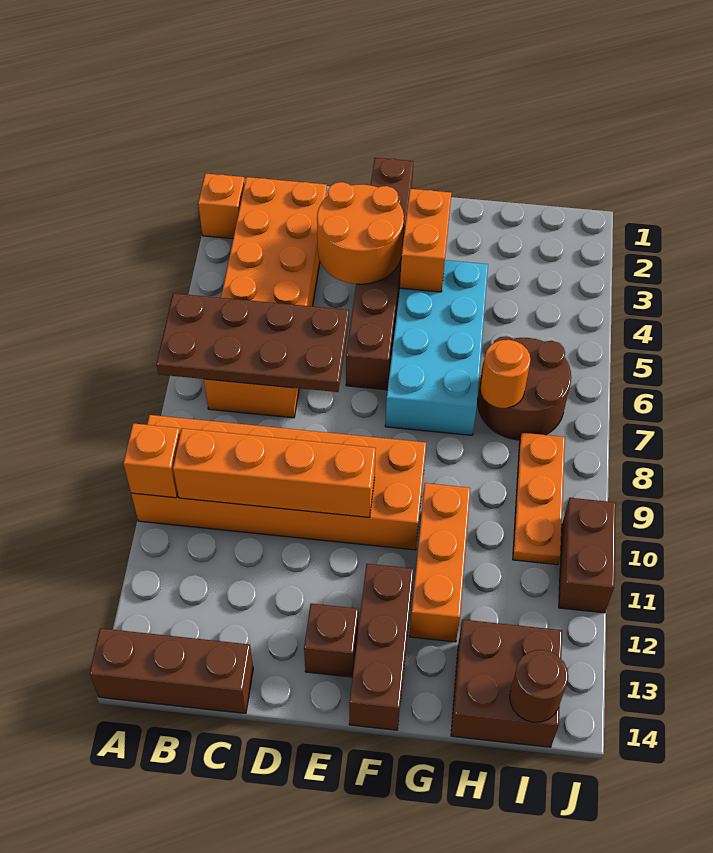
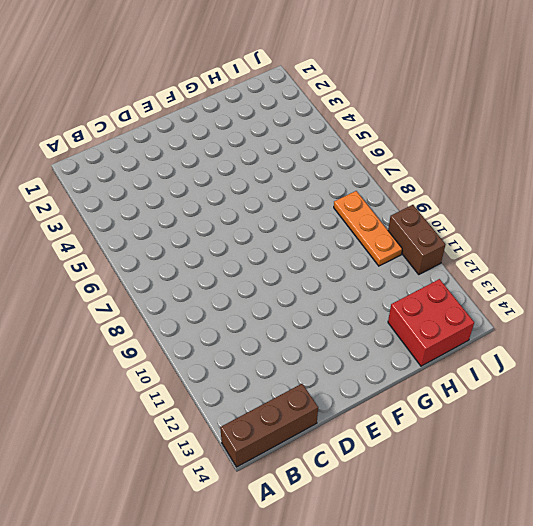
red 2x2 brick [388,279,474,366] -> brown 2x2 brick [451,620,562,747]
none -> orange 1x1 brick [198,173,245,239]
none -> orange 2x6 brick [131,415,426,550]
none -> orange 2x6 brick [204,177,327,418]

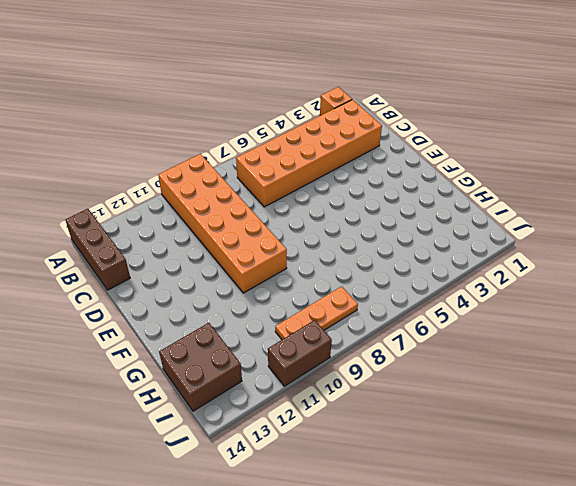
none -> brown 1x6 brick [346,158,413,390]
none -> brown 1x1 brick [304,604,358,677]
none -> cyan 2x4 brick [385,260,488,435]

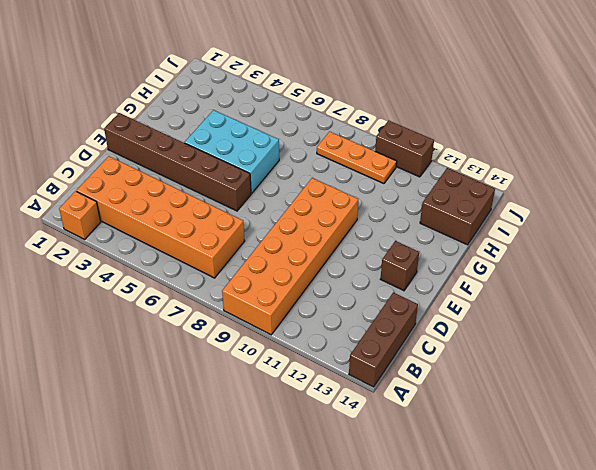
cyan 2x3 brick [185,110,279,193] -> cyan 2x4 brick [385,260,488,435]
none -> brown 1x3 brick [349,564,414,730]
none -> orange 1x3 brick [409,483,470,642]
none -> brown 2x2 round brick [478,336,571,440]

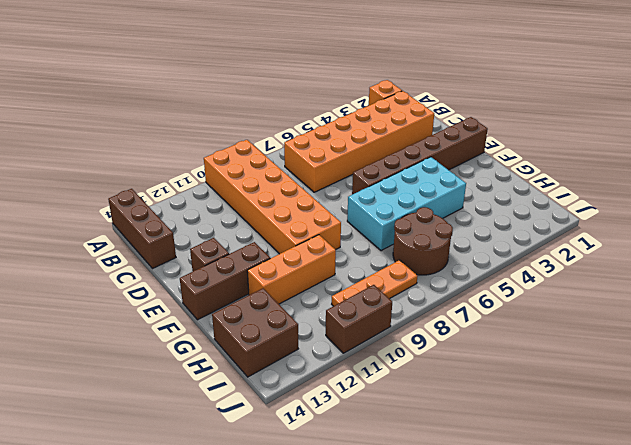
none -> brown 2x4 plate [157,293,349,392]
none -> orange 1x1 brick [124,423,180,498]
none -> orange 1x4 brick [173,428,376,517]

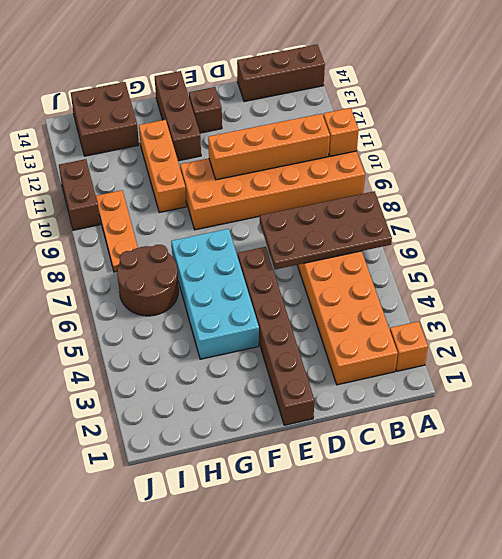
none -> orange 2x2 round brick [317,182,404,284]
none -> orange 1x2 brick [400,189,451,292]
none -> orange 1x1 round brick [481,340,531,408]

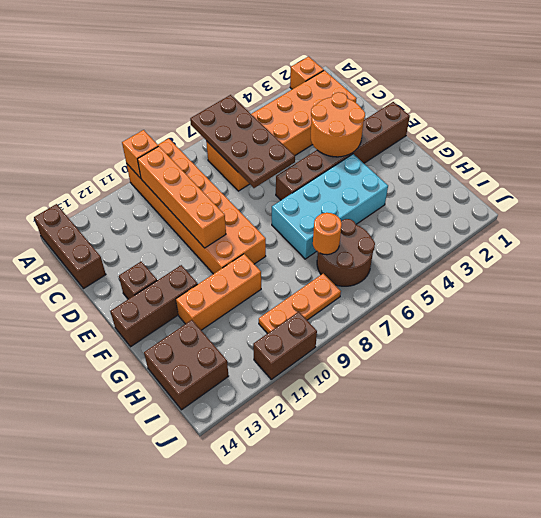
none -> orange 1x2 brick [400,189,451,292]
none -> brown 1x1 round brick [510,650,568,722]

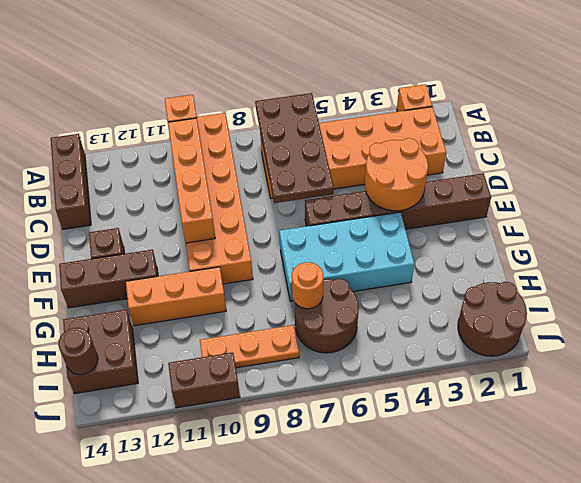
brown 2x2 round brick [458,282,527,356] -> none
none -> orange 1x2 brick [400,189,451,292]

